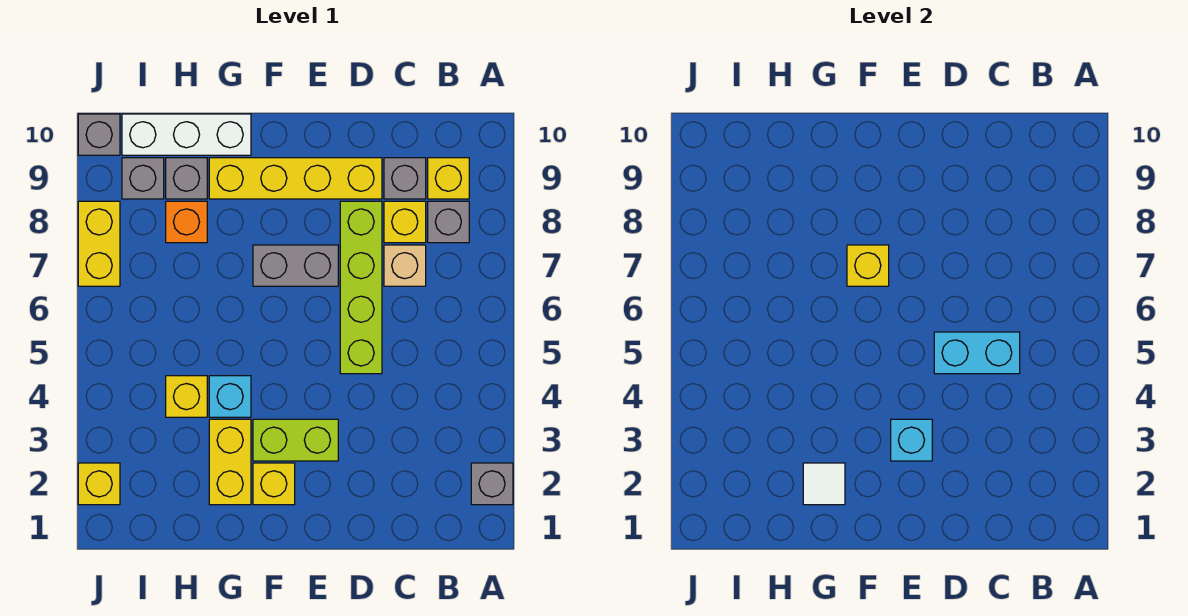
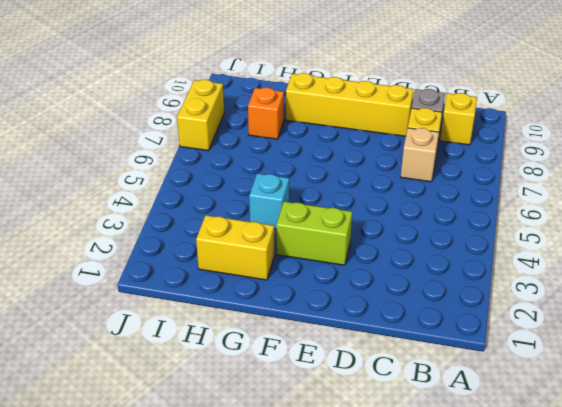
yellow 1x2 brick [196,215,274,280] -> yellow 1x2 brick turned to [209,419,251,505]
none -> grey 1x1 brick [471,463,513,505]
none -> grey 1x1 brick [428,201,469,243]
none -> lime 1x4 brick [340,201,382,374]

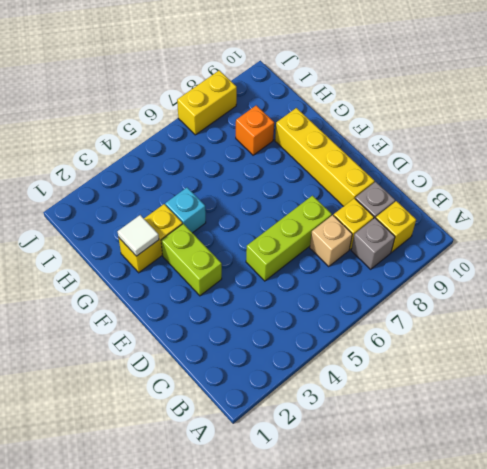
lime 1x3 brick [246,196,332,281] -> lime 1x4 brick [340,201,382,374]
none -> grey 1x1 brick [471,463,513,505]
none -> grey 1x2 brick [253,245,338,286]
none -> yellow 1x1 brick [253,463,295,505]

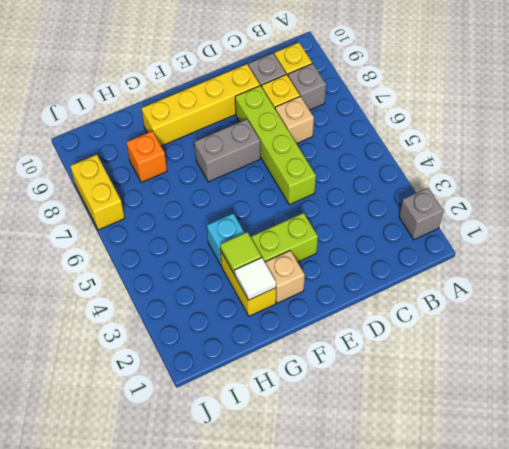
tan 1x1 brick [265,250,305,303] -> yellow 1x1 brick [253,463,295,505]
lime 1x1 tile [220,232,261,274] -> none
none -> white 1x3 brick [122,114,251,155]
none -> yellow 1x1 brick [166,376,207,417]
none -> grey 1x1 brick [166,158,207,199]

